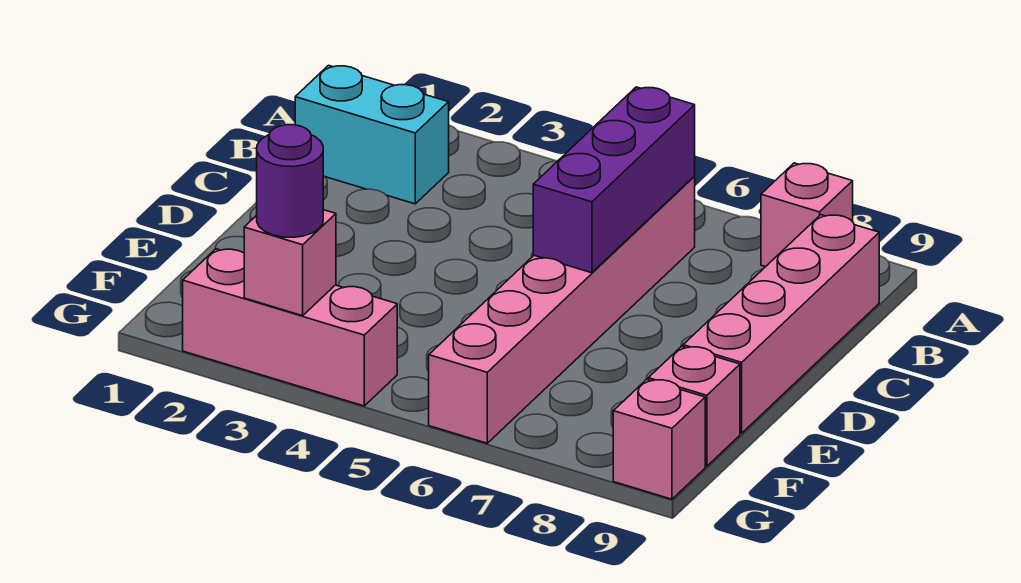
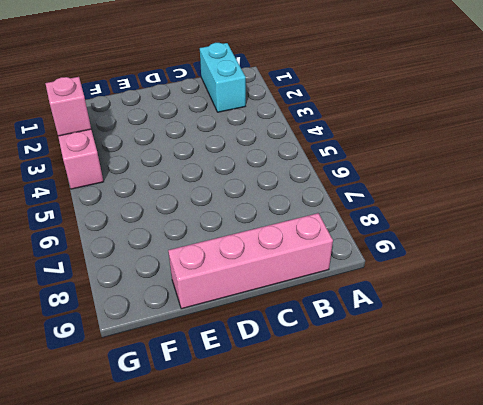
none -> pink 1x1 brick [761,163,853,267]
none -> pink 1x6 brick [429,176,695,443]

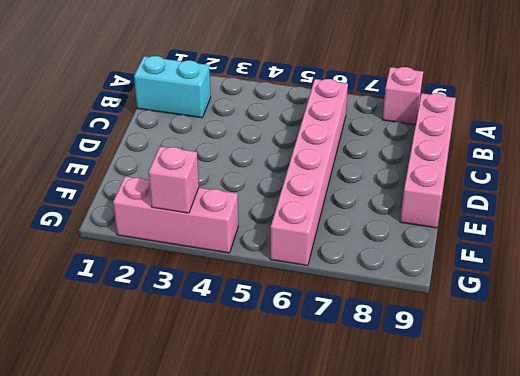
none -> pink 1x1 brick [648,346,740,466]
none -> pink 1x1 brick [613,379,705,499]

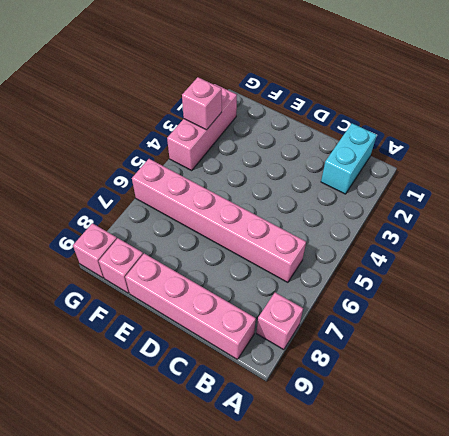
none -> purple 1x3 brick [533,87,695,273]
none -> purple 1x1 round brick [257,125,323,237]

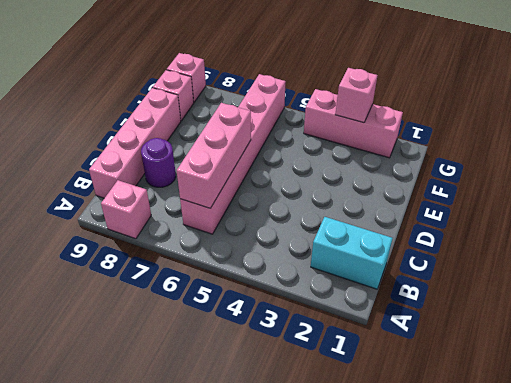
pink 1x3 brick [177,103,251,208] -> purple 1x3 brick [533,87,695,273]
purple 1x1 round brick [141,138,176,187] -> purple 1x1 round brick moved to [257,125,323,237]

